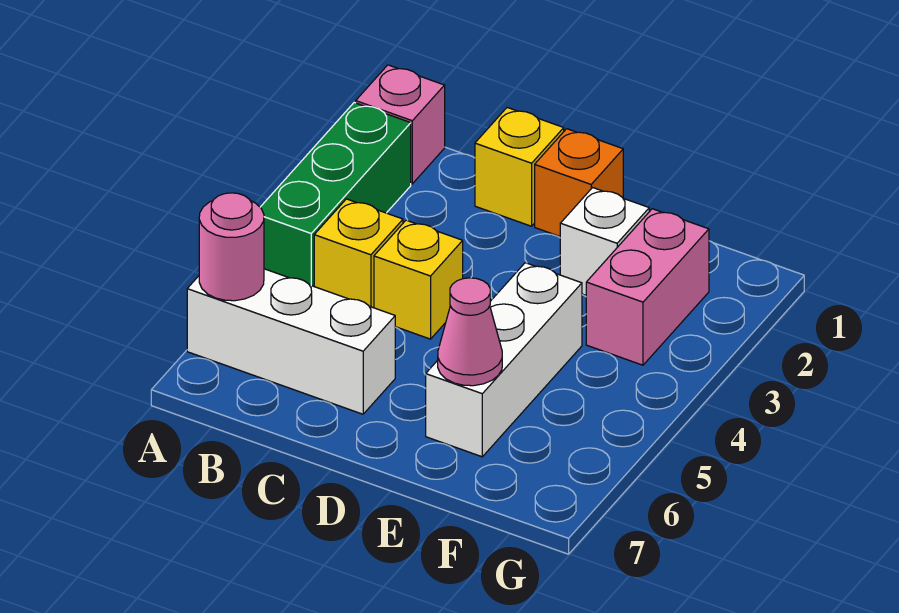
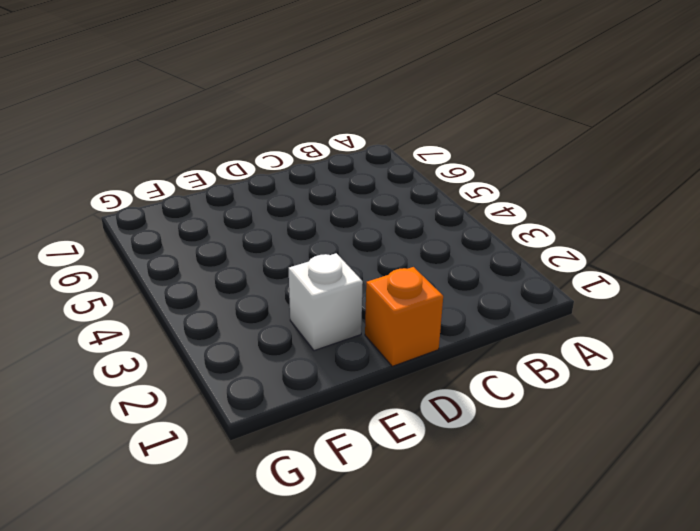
none -> pink 1x1 brick [356,65,445,184]
none -> green 1x3 brick [260,103,411,286]
none -> white 1x3 brick [187,269,395,414]

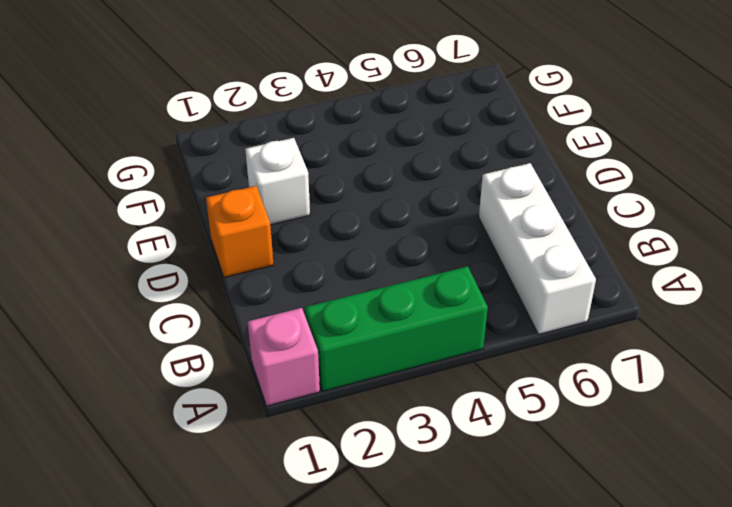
none -> yellow 1x1 brick [314,199,403,308]
none -> yellow 1x1 brick [475,108,564,226]
none -> yellow 1x1 brick [374,220,463,339]

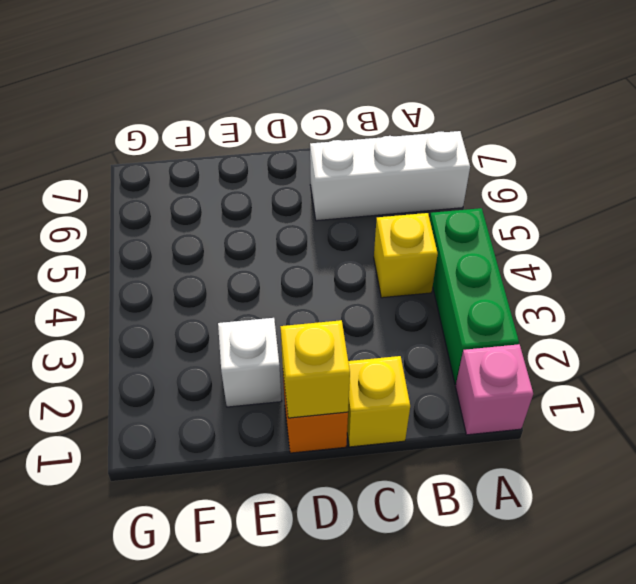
yellow 1x1 brick [280,320,350,418] -> yellow 1x1 brick moved to [374,220,463,339]
none -> white 1x3 brick [426,263,582,457]
none -> pink 1x2 brick [586,209,709,365]
none -> pink 1x1 round brick [199,193,264,301]

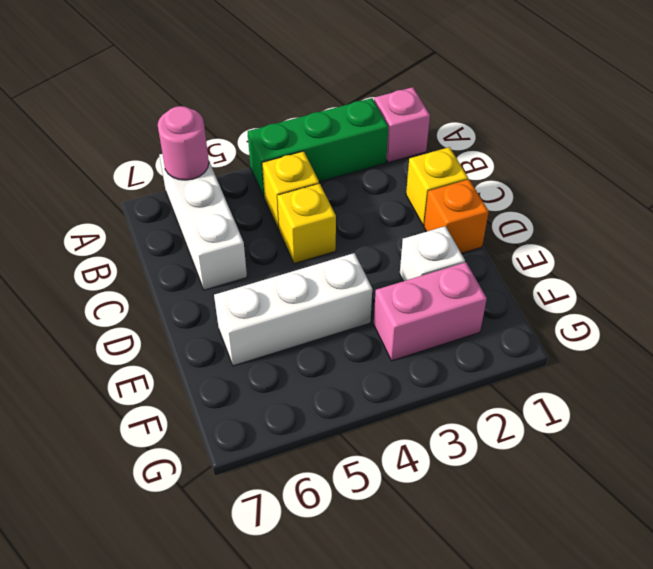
none -> pink 1x1 cone [438,278,502,386]

